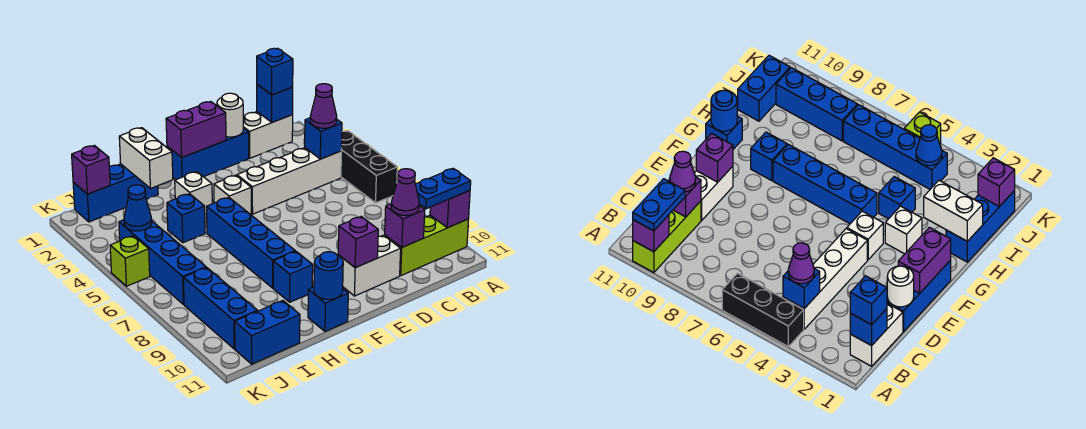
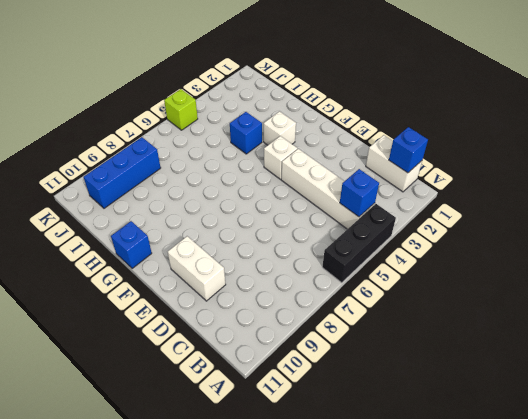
none -> lime 1x3 brick [385,215,469,276]
none -> blue 1x3 brick [167,128,249,180]
none -> blue 1x4 brick [207,197,295,288]
none -> blue 1x1 brick [273,251,313,302]

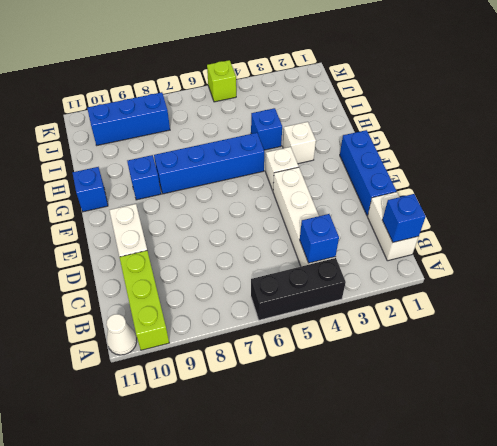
white 1x1 cone [106,314,137,355] -> none
none -> blue 1x3 brick [73,164,158,222]
none -> blue 1x2 brick [235,301,300,364]
none -> blue 1x4 brick [119,220,206,305]
none -> purple 1x1 brick [430,191,470,228]

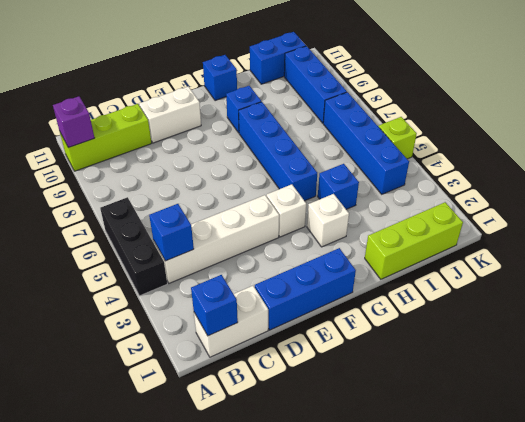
lime 1x3 brick [365,202,463,279] -> blue 1x3 brick [73,164,158,222]
none -> purple 1x1 brick [385,204,425,247]
none -> white 1x1 round brick [217,93,243,137]
none -> purple 1x2 brick [166,101,226,158]
none -> purple 1x1 brick [338,217,378,268]

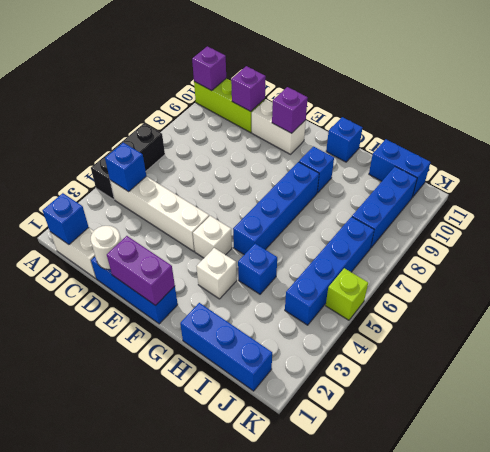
none -> blue 1x1 round brick [314,252,343,300]
none -> white 1x2 brick [119,128,173,188]
none -> purple 1x1 brick [72,145,110,194]
none -> blue 1x1 cone [124,185,152,231]

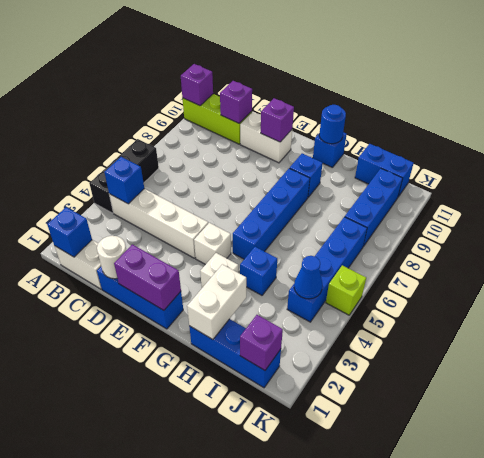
none -> blue 1x2 plate [415,168,471,209]
none -> blue 1x1 brick [257,48,293,95]
none -> purple 1x1 cone [310,84,337,128]
none -> purple 1x1 cone [391,169,419,216]

